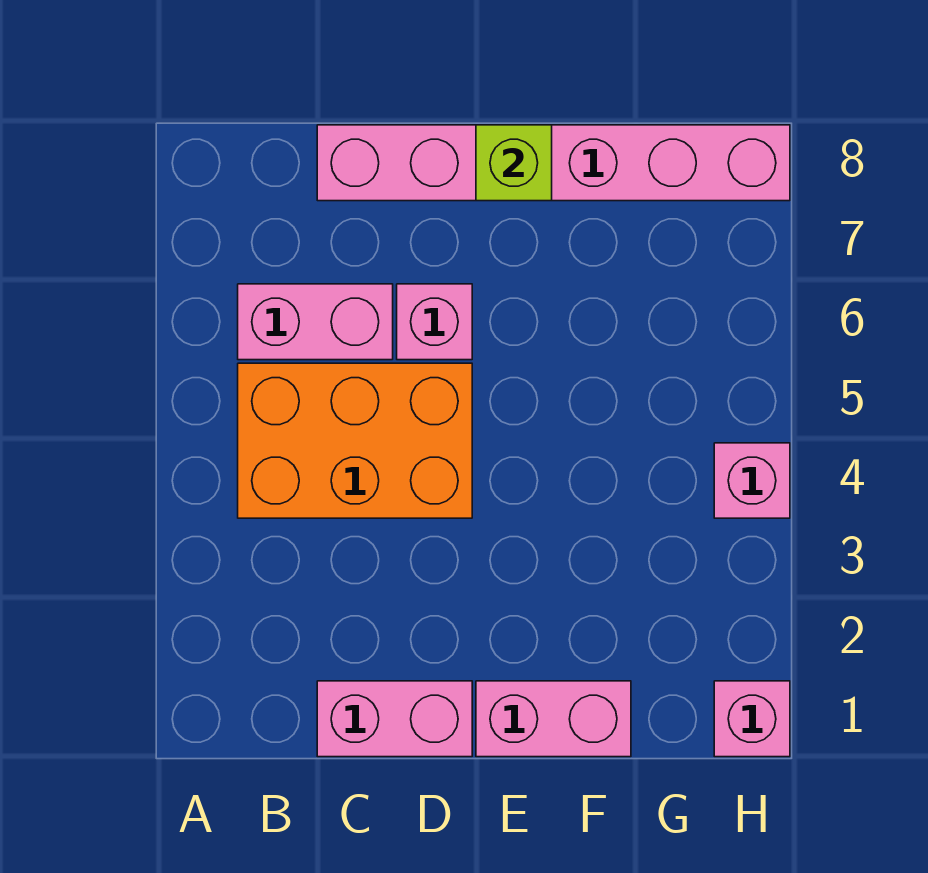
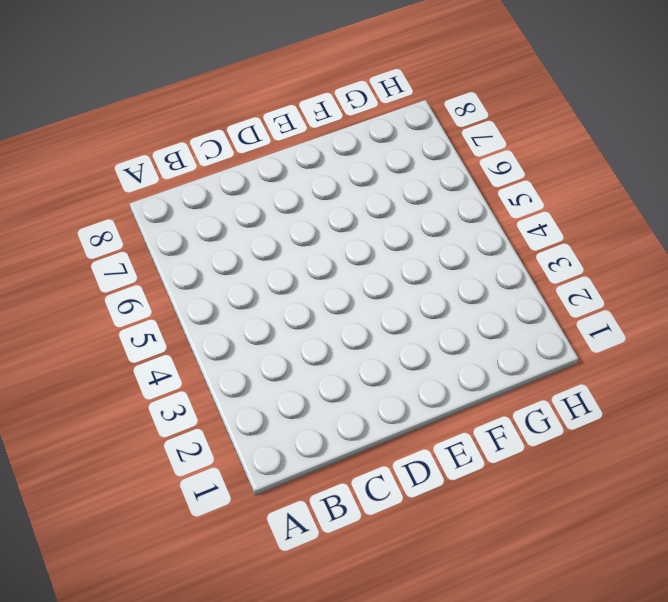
none -> orange 2x3 brick [238,363,472,518]
none -> pink 1x2 brick [238,284,393,360]

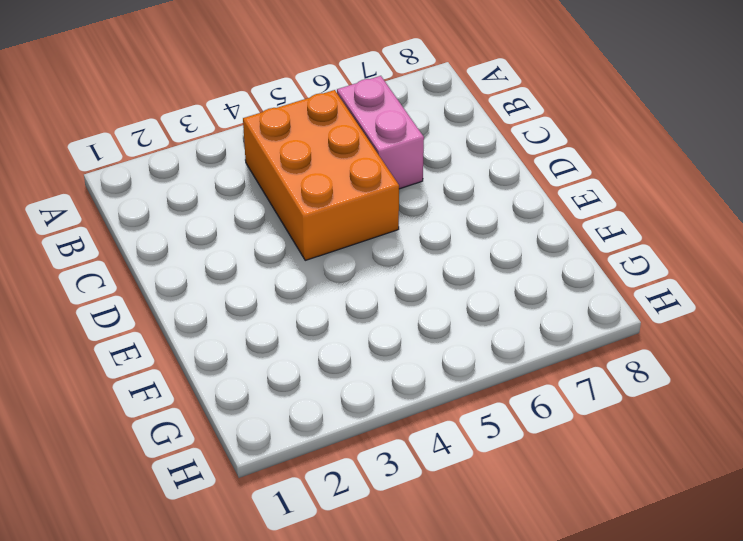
none -> pink 1x2 brick [317,681,472,757]
none -> pink 1x6 brick [317,125,790,201]

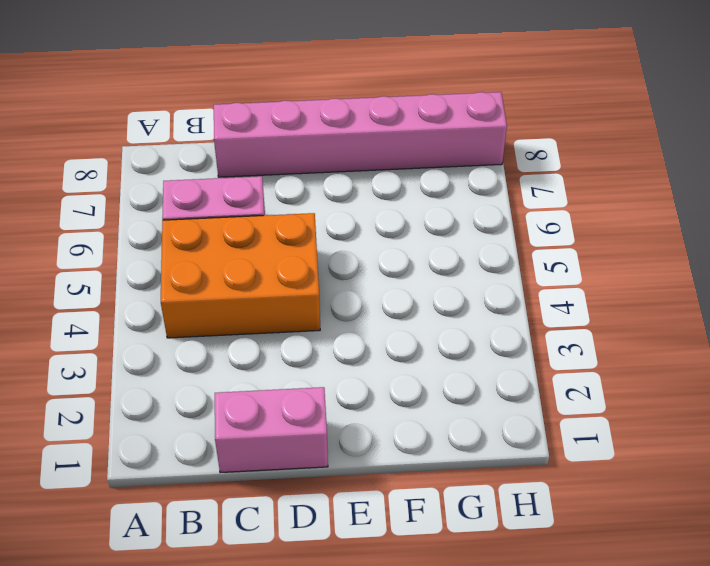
none -> pink 1x1 brick [397,284,472,360]
none -> pink 1x2 brick [476,681,631,757]

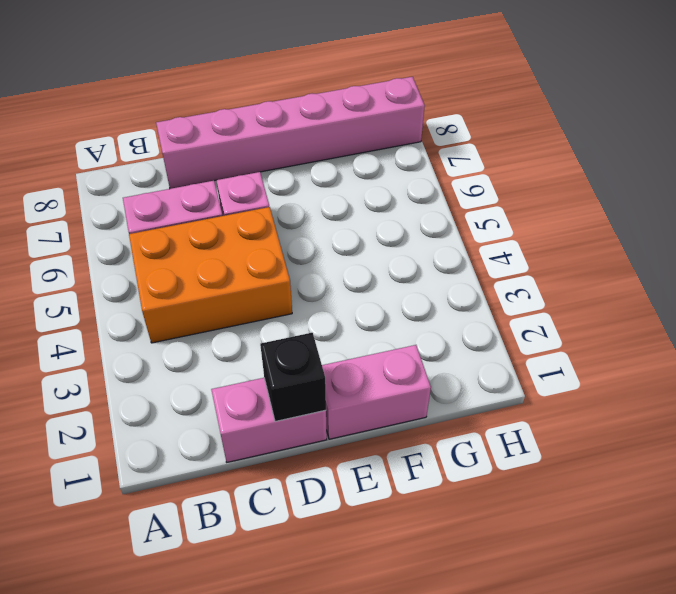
black 1x1 brick [260,333,326,422] -> none
none -> pink 1x1 brick [714,681,790,757]
none -> pink 1x1 brick [714,443,790,518]

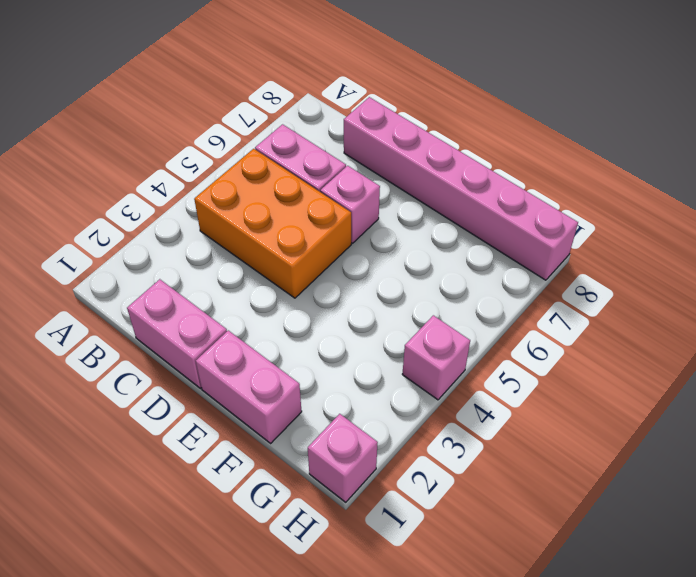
none -> lime 1x1 brick [476,125,552,201]

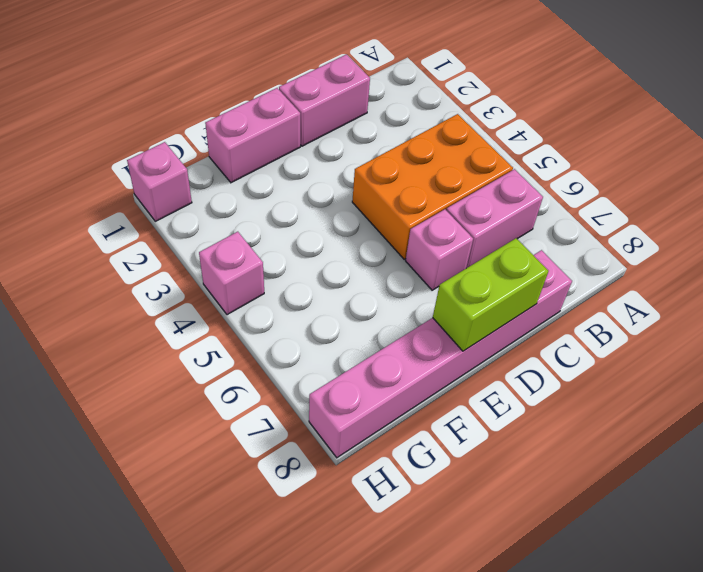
lime 1x2 brick [433,238,548,351] -> lime 1x1 brick [476,125,552,201]

